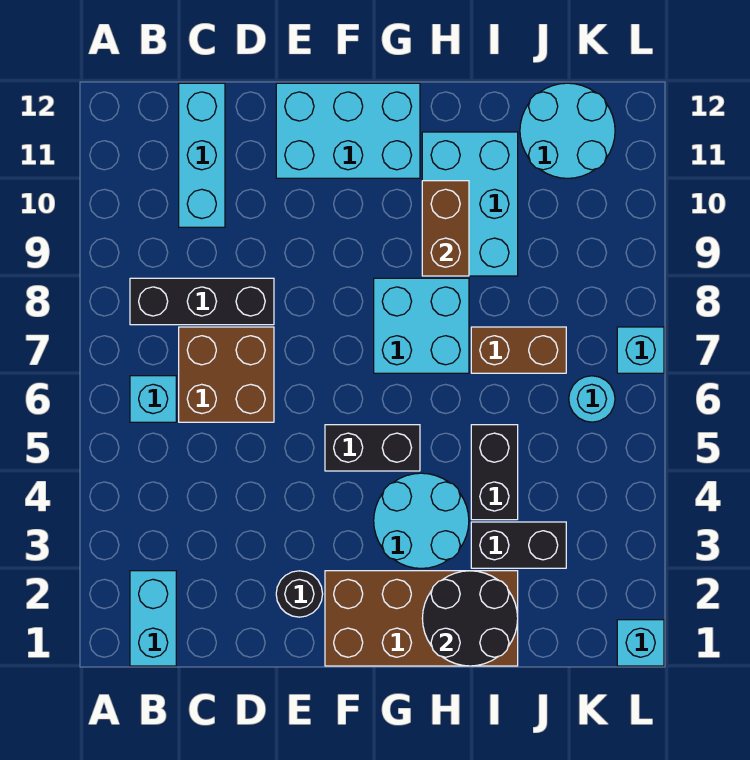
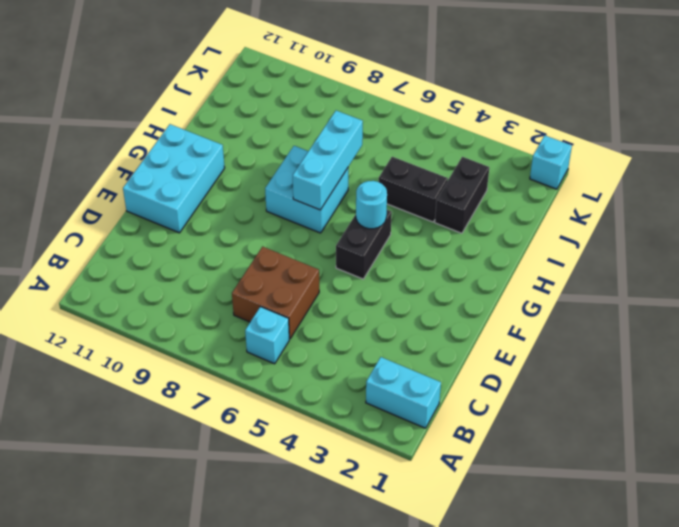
cyan 1x1 round brick [356,181,387,229] -> cyan 1x1 round brick moved to [569,376,615,422]
cyan 1x3 brick [293,111,363,210] -> cyan 1x3 brick turned to [179,83,225,227]
none -> black 1x3 brick [130,278,274,325]
none -> black 1x1 round brick [276,571,323,617]
none -> brown 2x4 brick [325,571,518,666]

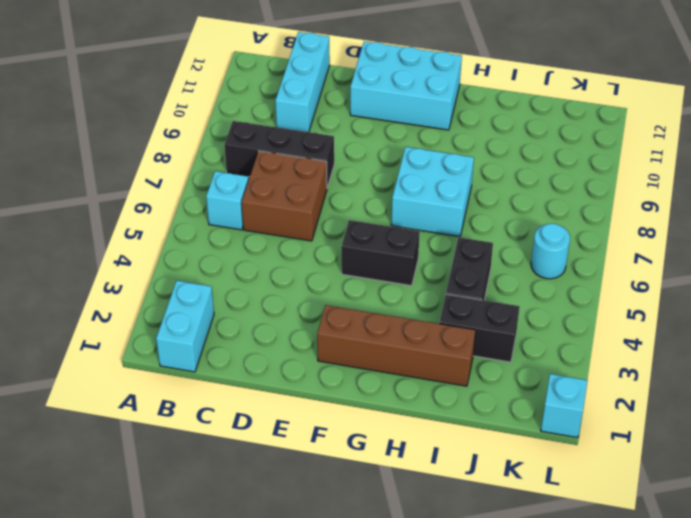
brown 1x4 brick [317,305,475,386] -> brown 2x4 brick [325,571,518,666]
none -> black 1x1 round brick [276,571,323,617]
none -> cyan 2x2 round brick [374,473,469,568]
none -> cyan 2x3 brick [422,132,518,276]

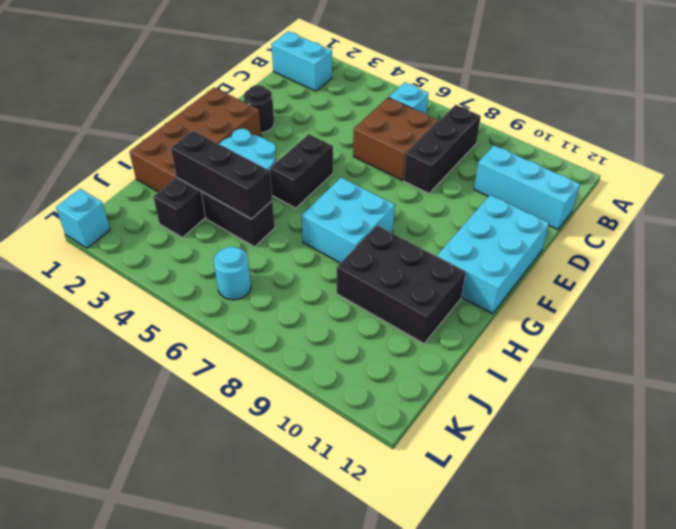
black 2x3 brick [337,226,466,344] -> cyan 2x3 brick [422,132,518,276]
black 1x3 brick [171,131,272,219] -> none
none -> brown 1x2 brick [471,327,566,373]
none -> cyan 2x2 round brick [520,83,615,178]
none -> cyan 1x1 brick [617,327,664,373]

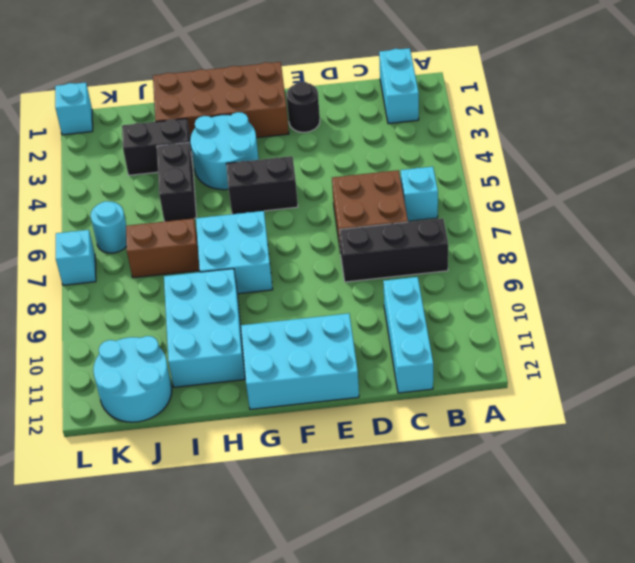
none -> black 2x2 round brick [422,571,518,666]
none -> brown 1x2 brick [422,181,469,276]

